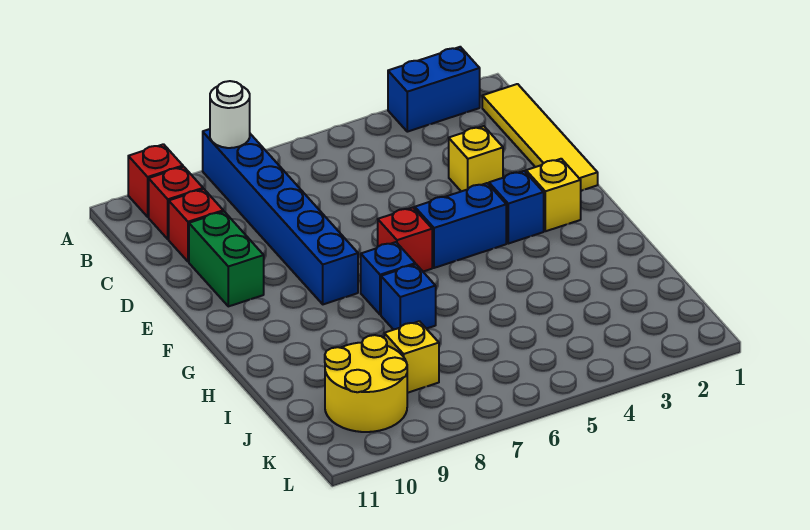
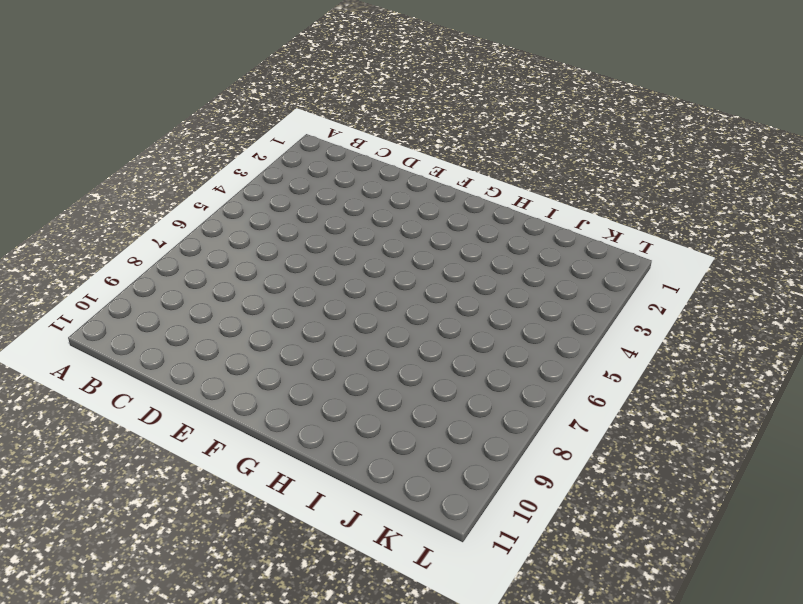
none -> blue 1x2 brick [388,47,480,132]
none -> blue 1x6 brick [203,129,358,304]
none -> red 1x1 brick [128,144,183,217]

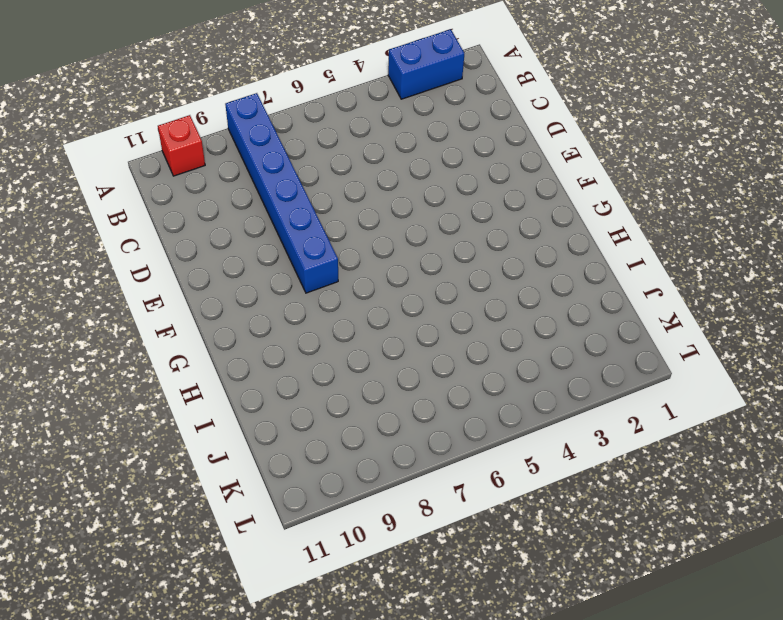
none -> yellow 1x4 tile [482,84,598,191]
none -> red 1x1 brick [149,167,203,239]
none -> red 1x1 brick [169,189,223,262]

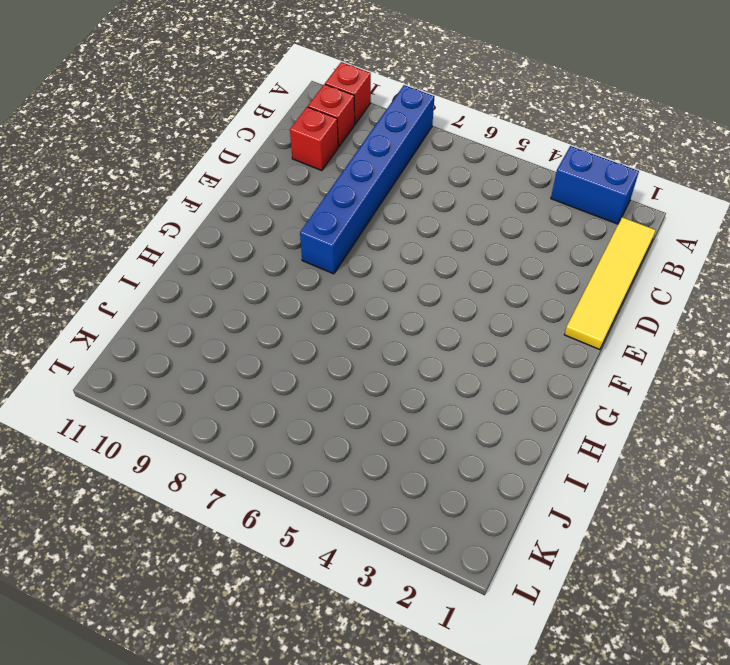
none -> yellow 1x1 brick [449,126,503,191]
none -> green 1x2 brick [189,211,264,306]
none -> yellow 1x1 brick [526,159,581,231]

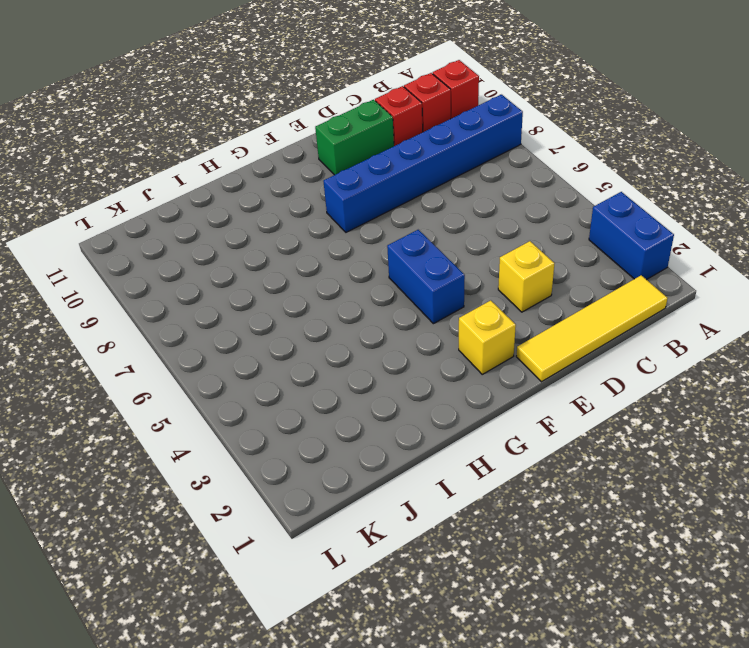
none -> blue 1x1 brick [489,171,544,244]
none -> red 1x1 brick [378,208,432,272]
none -> blue 1x1 brick [361,242,415,315]

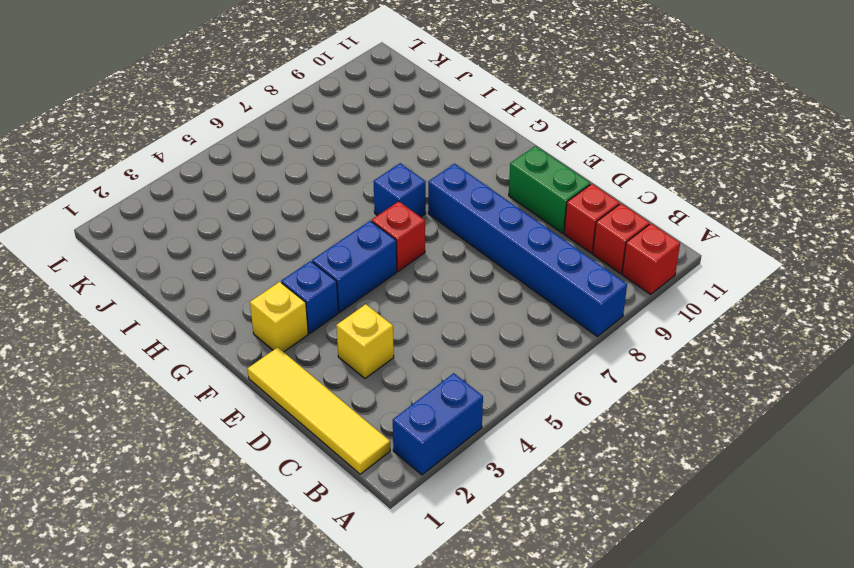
none -> blue 1x1 brick [381,264,436,330]
none -> yellow 1x1 brick [384,321,439,393]
none -> yellow 2x2 round brick [325,335,407,432]

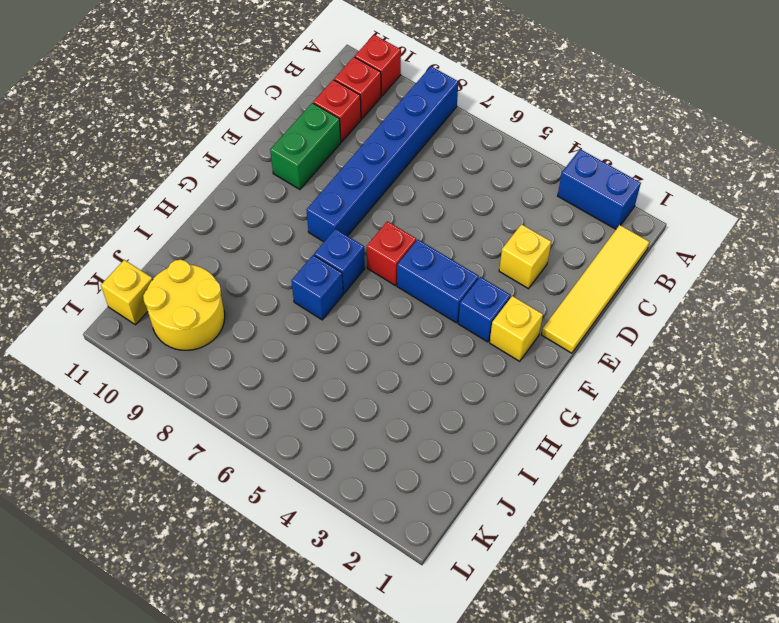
yellow 1x1 brick [101,260,153,325] -> yellow 1x1 brick moved to [384,321,439,393]
none -> white 1x1 round brick [210,81,250,148]

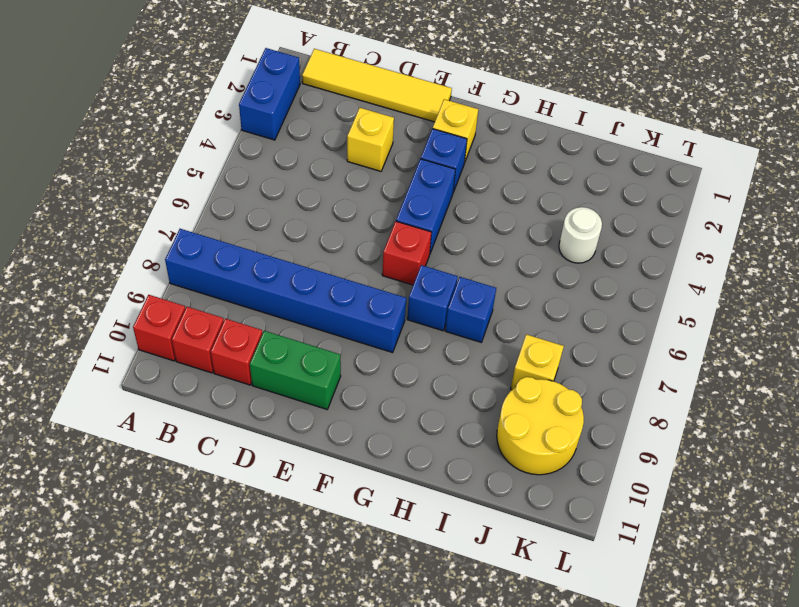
white 1x1 round brick [559,207,602,263] -> white 1x1 round brick moved to [210,81,250,148]

